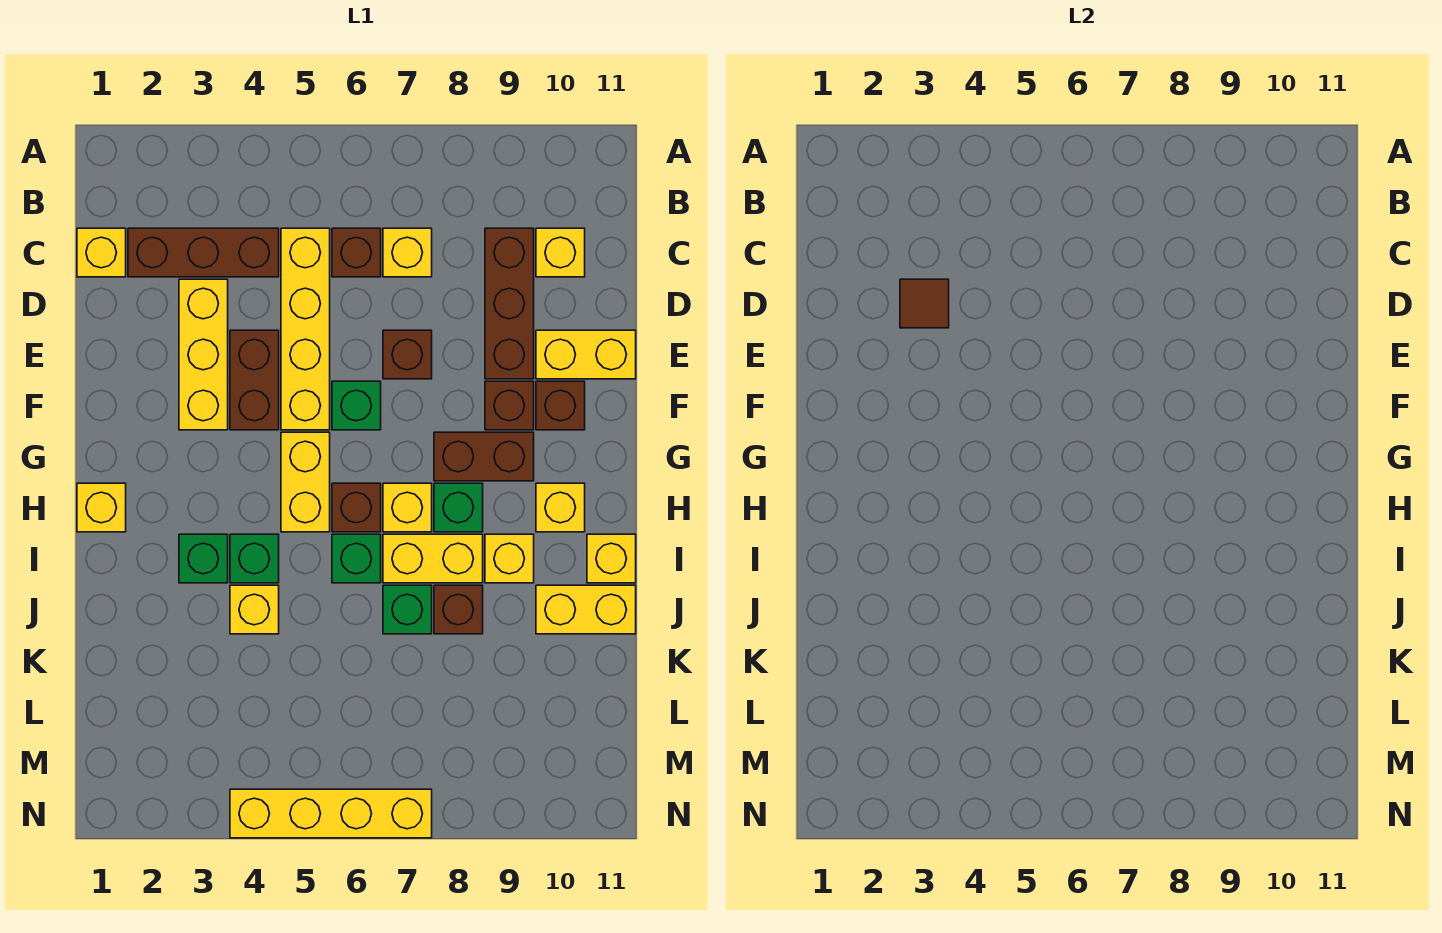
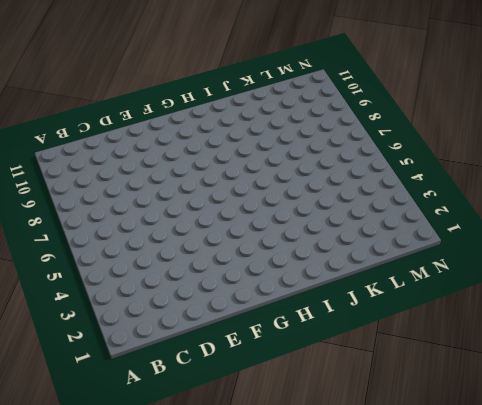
none -> yellow 1x1 brick [77,228,126,277]
none -> brown 1x3 brick [128,228,279,277]
none -> yellow 1x4 brick [281,228,330,430]
none -> brown 1x1 brick [332,228,381,277]

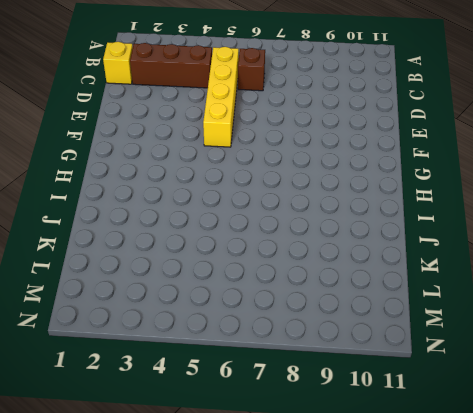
none -> yellow 1x1 brick [383,228,432,277]
none -> brown 1x3 brick [485,228,534,379]
none -> yellow 1x1 brick [536,228,585,277]
none -> yellow 1x3 brick [179,279,228,430]

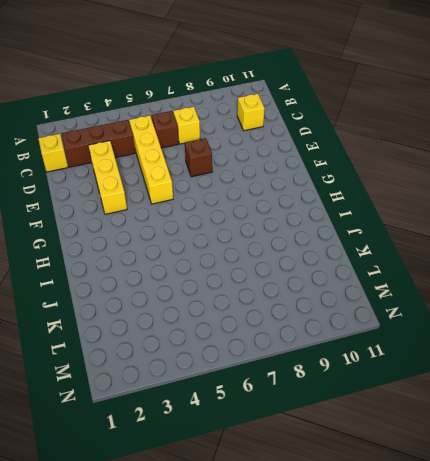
none -> brown 1x3 brick [485,228,534,379]
none -> brown 1x2 brick [230,330,279,430]
none -> yellow 1x2 brick [536,330,636,379]
none -> green 1x1 brick [332,381,381,430]

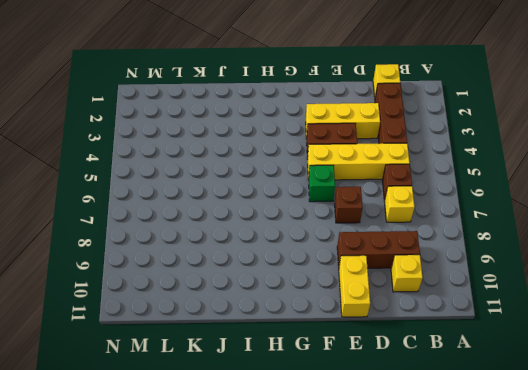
none -> brown 1x1 brick [485,381,534,430]
none -> brown 1x1 brick [536,381,585,430]
none -> yellow 1x2 brick [281,432,330,532]
none -> brown 1x2 brick [434,432,534,481]

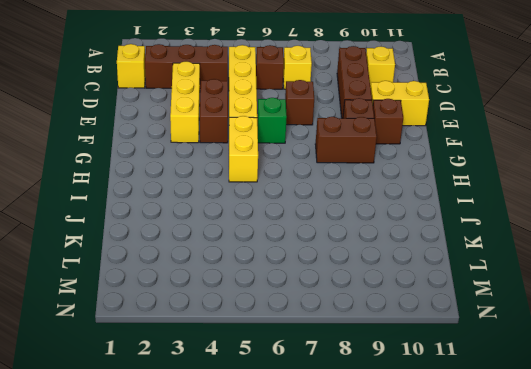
none -> yellow 1x1 brick [77,483,126,532]
none -> brown 1x1 brick [332,483,381,532]
none -> yellow 1x1 brick [383,483,432,532]
none -> green 1x1 brick [434,483,483,532]

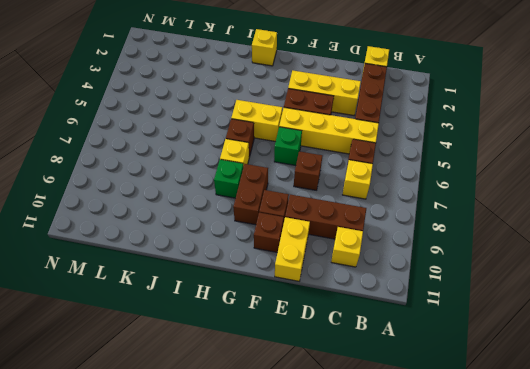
none -> yellow 1x1 brick [536,483,585,532]
none -> green 1x1 brick [179,534,228,583]
none -> green 1x1 brick [230,534,279,583]
none -> green 1x1 brick [332,534,381,583]

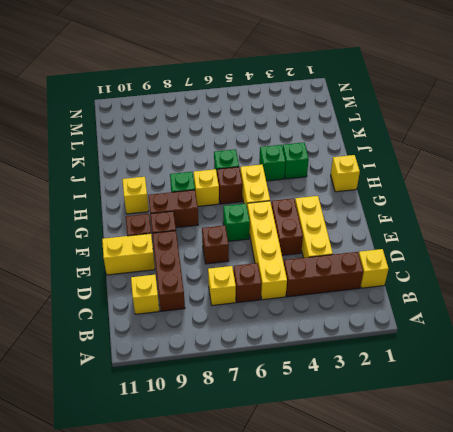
none -> yellow 1x2 brick [383,534,483,583]
none -> yellow 1x1 brick [485,534,534,583]
none -> yellow 1x1 brick [587,534,636,583]
none -> yellow 1x1 brick [230,585,279,634]

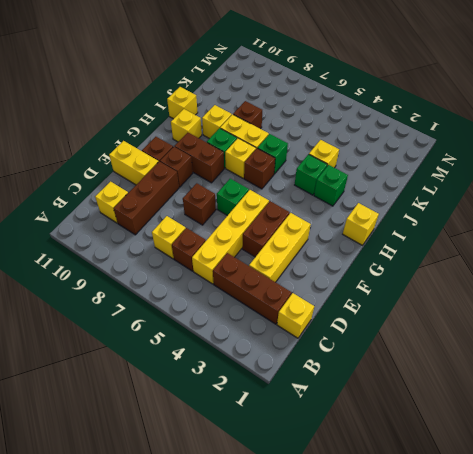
none -> yellow 1x2 brick [281,432,330,532]
none -> green 1x1 brick [383,585,432,634]
none -> yellow 1x2 brick [536,585,636,634]
none -> yellow 1x4 brick [230,789,432,838]

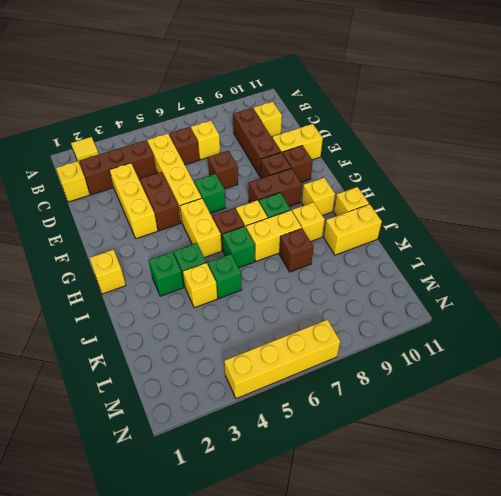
yellow 1x1 tile [71,137,99,163] -> none
green 1x1 brick [208,254,242,298] -> green 1x1 brick moved to [383,585,432,634]
none -> brown 1x1 tile [900,279,949,328]

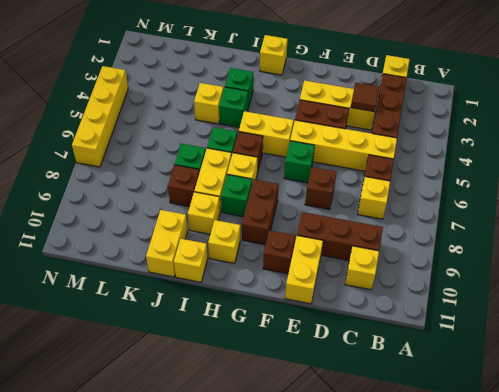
none -> brown 1x1 brick [485,381,534,430]

